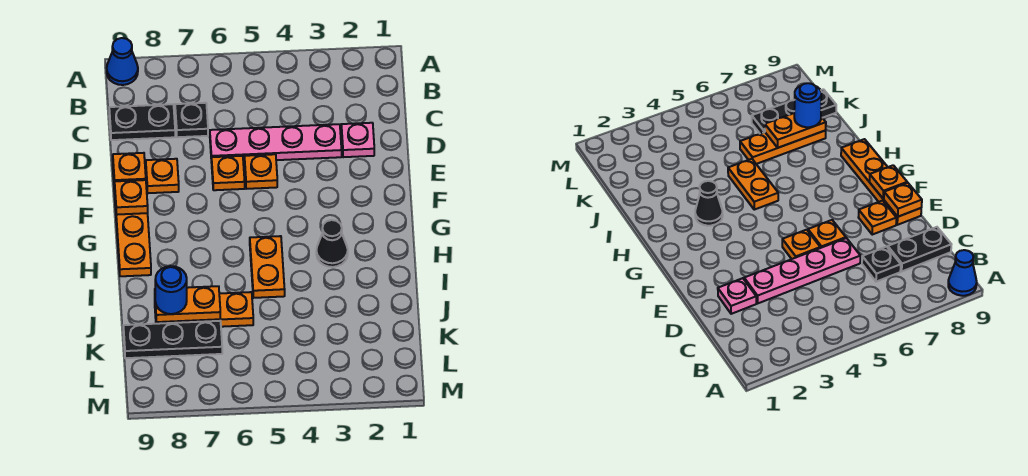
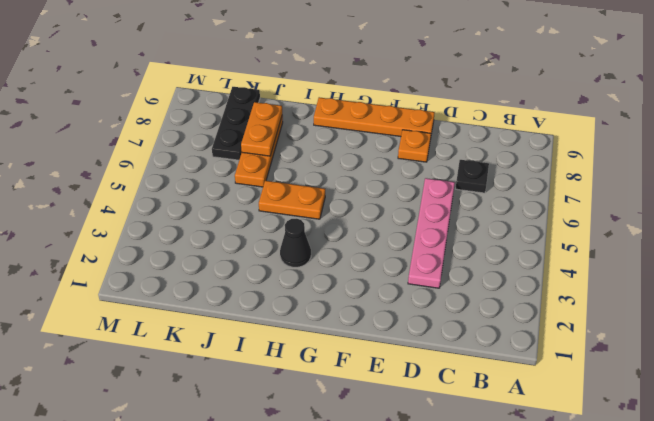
none -> blue 1x1 cone [107,38,138,85]
none -> black 1x2 plate [109,104,175,140]
none -> pink 1x1 plate [341,123,374,157]

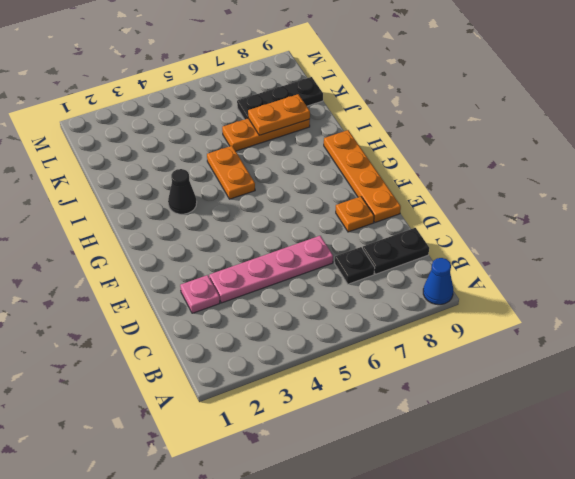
none -> orange 1x1 plate [244,154,277,189]
none -> orange 1x1 plate [212,156,245,190]
none -> orange 1x1 plate [113,153,146,187]

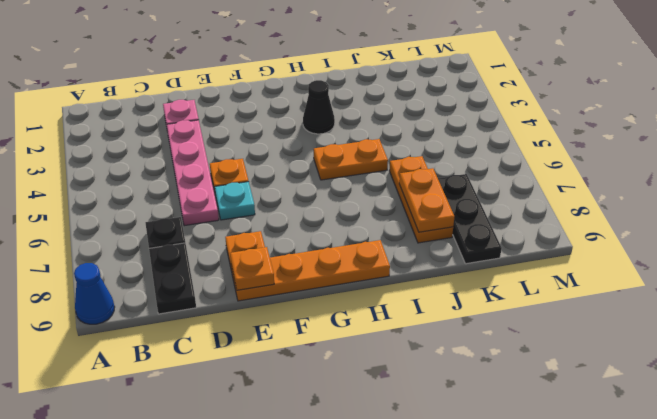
cyan 1x1 plate [215,182,255,220] -> orange 1x1 plate [212,156,245,190]
none -> orange 1x1 plate [115,180,148,215]
none -> blue 1x1 round brick [155,266,187,314]

